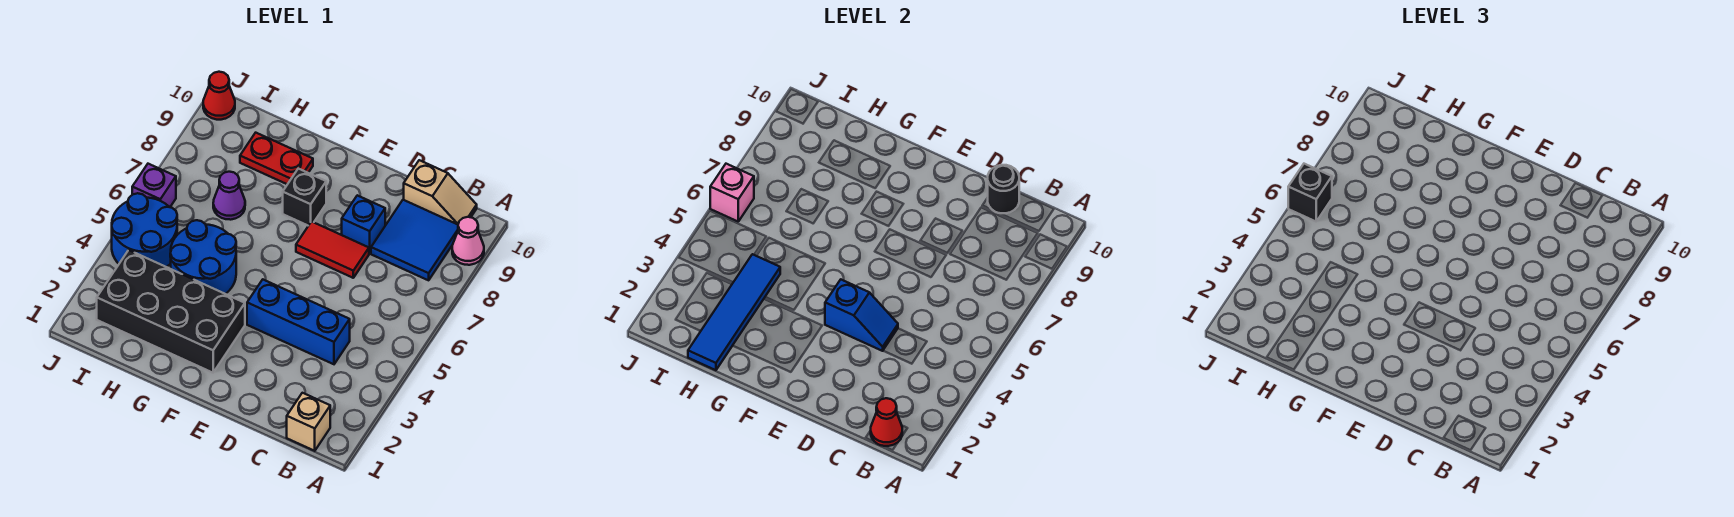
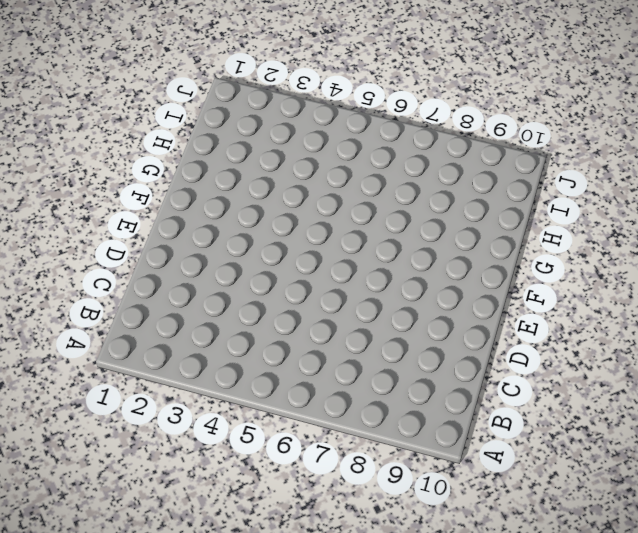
none -> pink 1x1 cone [452,217,484,265]
none -> tan 1x1 brick [287,393,330,451]
none -> blue 2x2 tile [371,200,458,280]

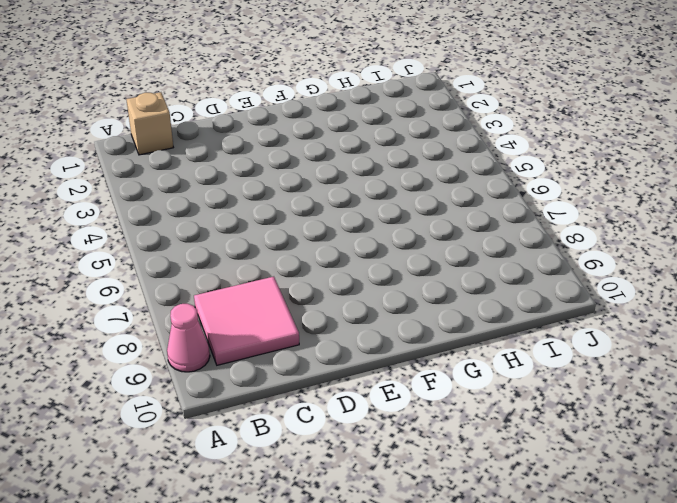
pink 2x2 tile [194,277,299,365] -> blue 2x2 tile [371,200,458,280]
none -> tan 1x2 slope [404,160,477,224]
none -> blue 1x3 brick [247,280,350,364]
none -> red 1x2 tile [296,222,369,278]

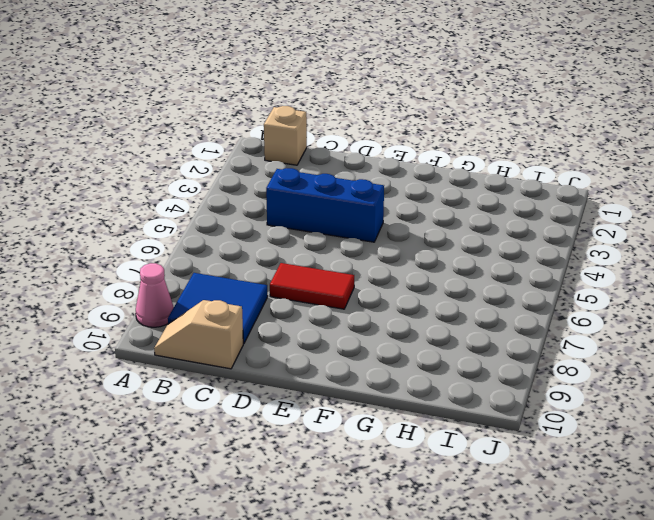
none -> blue 1x1 brick [342,195,385,254]
none -> black 2x4 brick [97,250,245,373]
none -> black 1x1 brick [283,169,326,226]

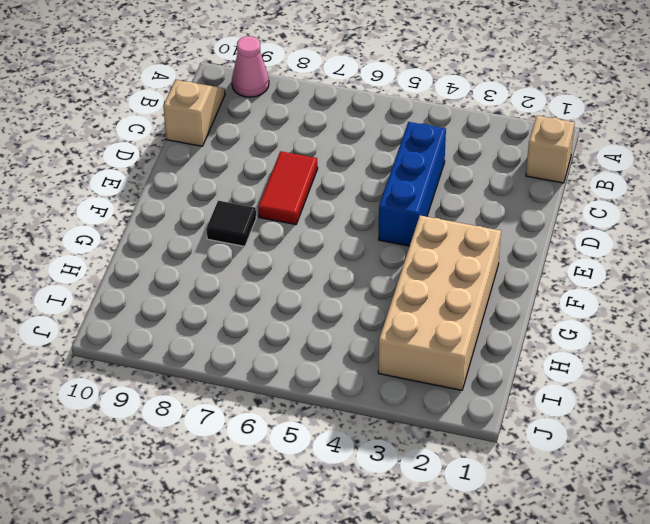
tan 2x4 brick [378,215,501,390] -> black 2x4 brick [97,250,245,373]
black 1x1 tile [206,201,256,246] -> black 1x1 brick [283,169,326,226]
none -> blue 2x2 tile [371,200,458,280]
none -> blue 1x1 brick [342,195,385,254]
none -> blue 2x2 round brick [170,220,236,294]

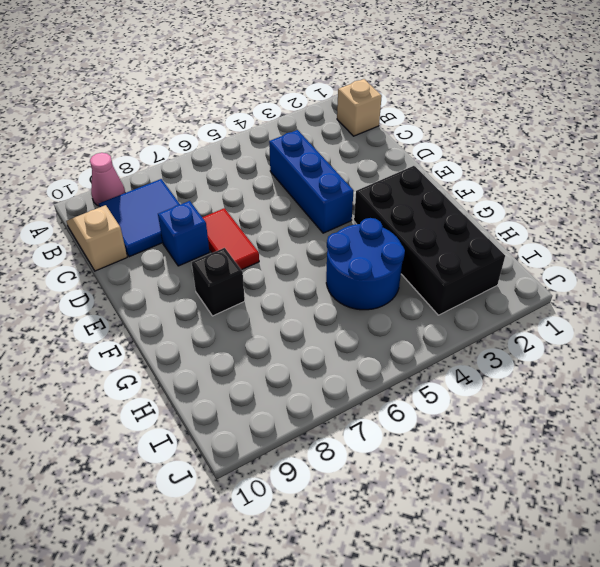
none -> red 1x2 plate [240,133,313,184]
none -> purple 1x1 cone [213,172,245,220]
none -> blue 2x2 round brick [112,193,177,267]

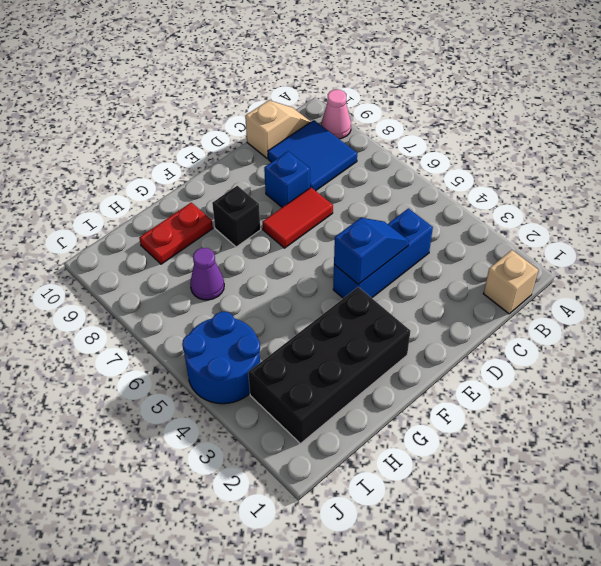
none -> blue 2x2 round brick [170,220,236,294]
none -> purple 1x1 brick [132,164,176,207]
none -> red 1x1 cone [203,72,235,120]

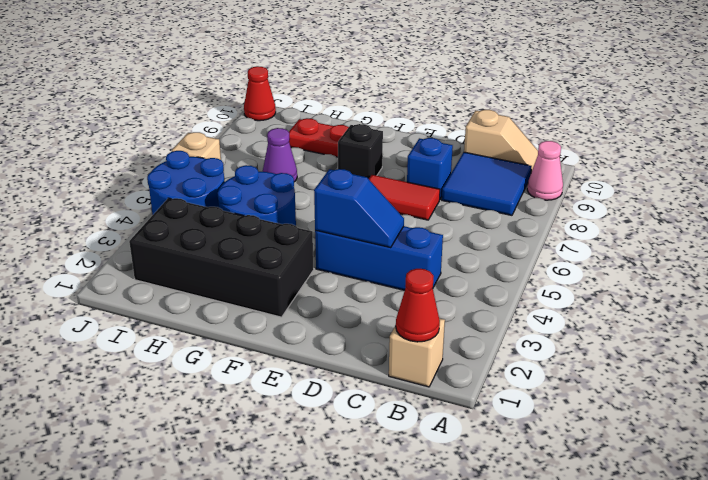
tan 1x1 brick [172,132,221,160] -> purple 1x1 brick [132,164,176,207]
none -> black 1x1 round brick [988,165,1019,214]
none -> blue 1x4 tile [688,254,780,370]
none -> pink 1x1 brick [710,164,754,221]

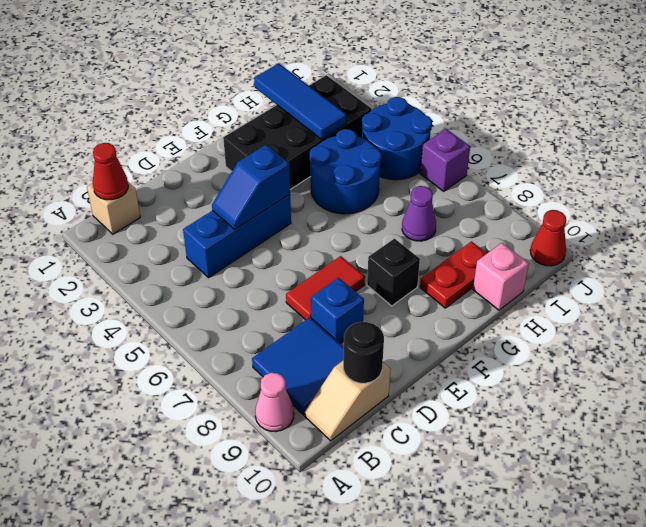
blue 1x3 tile [254,63,346,139] -> blue 1x4 tile [688,254,780,370]
pink 1x1 brick [473,243,529,310] -> pink 1x1 brick moved to [710,164,754,221]
none -> black 1x1 brick [1288,164,1332,221]

